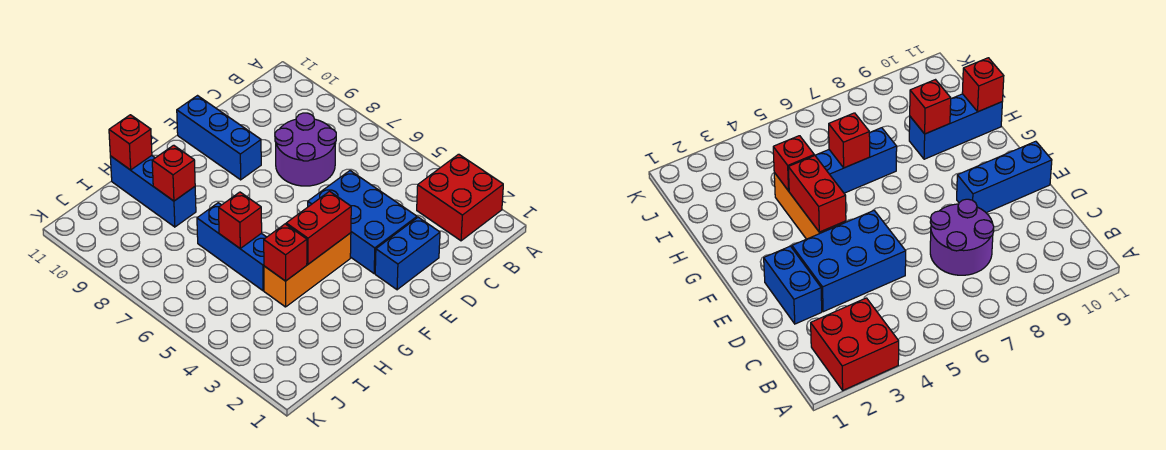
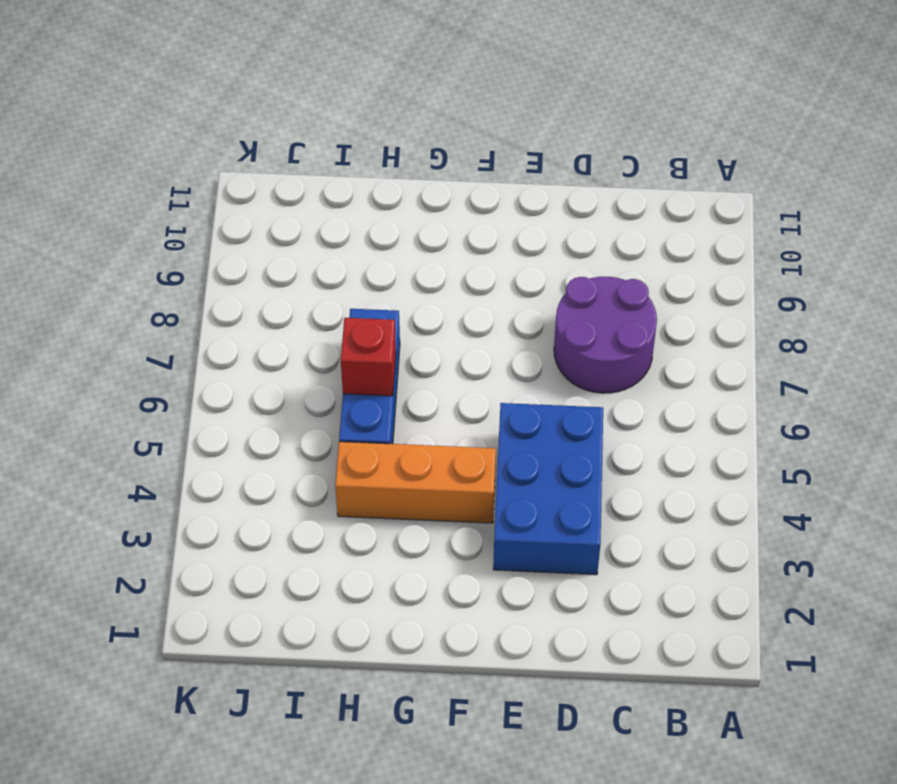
none -> red 2x2 brick [417,154,503,241]
none -> blue 1x2 brick [375,217,440,290]
none -> blue 1x3 brick [177,96,261,180]

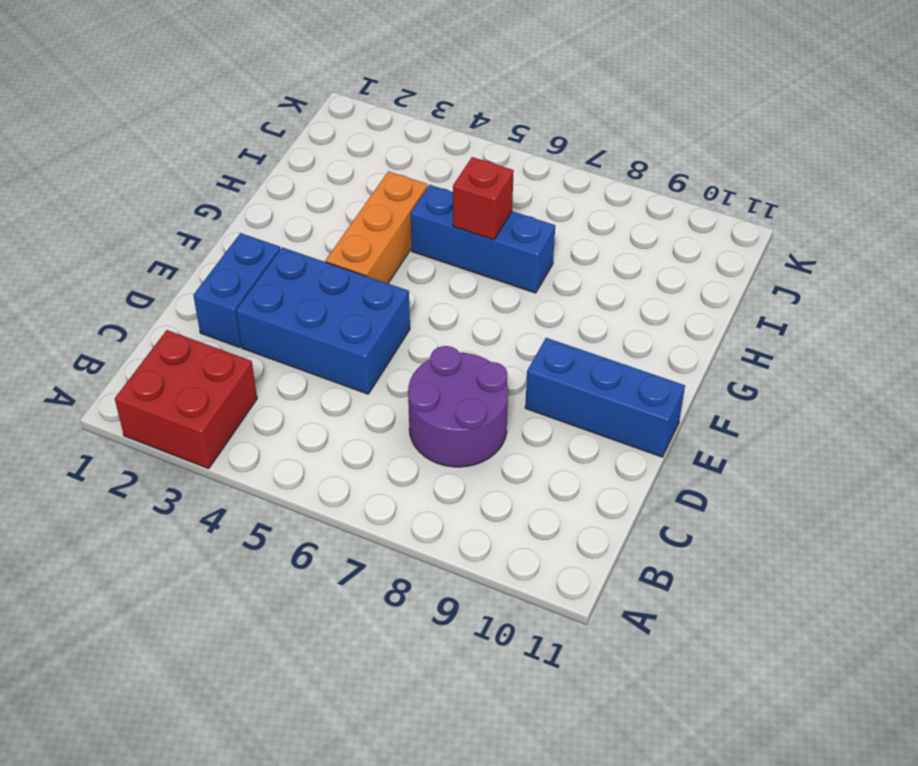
none -> blue 1x3 brick [110,156,196,227]
none -> red 1x2 brick [286,191,351,264]
none -> red 1x1 brick [264,224,307,281]

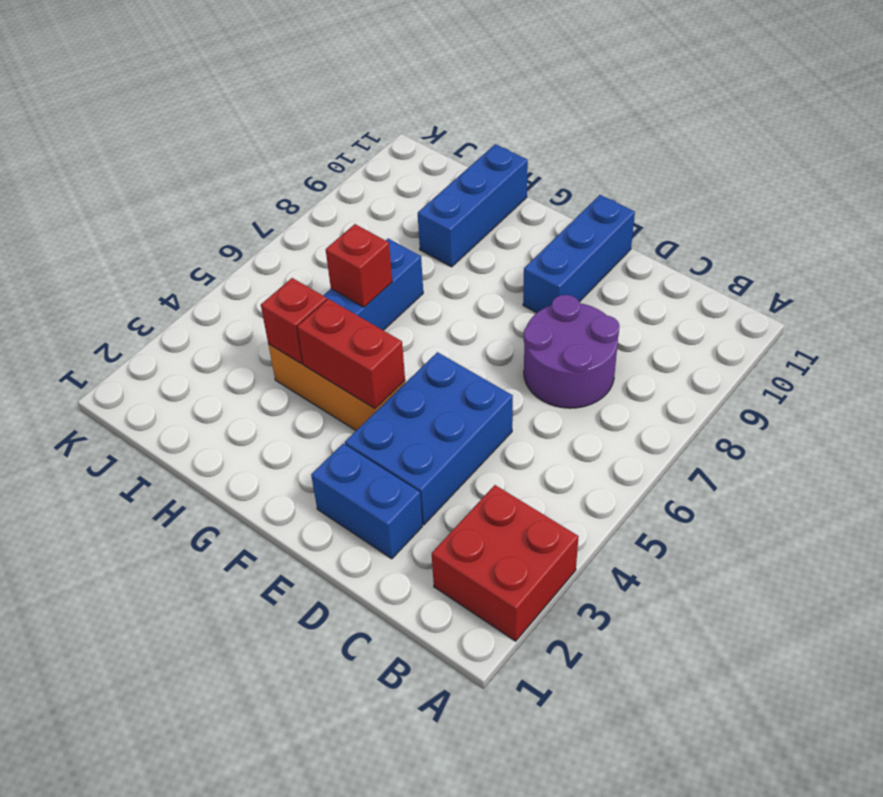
none -> red 1x1 brick [152,145,195,201]
none -> red 1x1 brick [109,115,152,170]

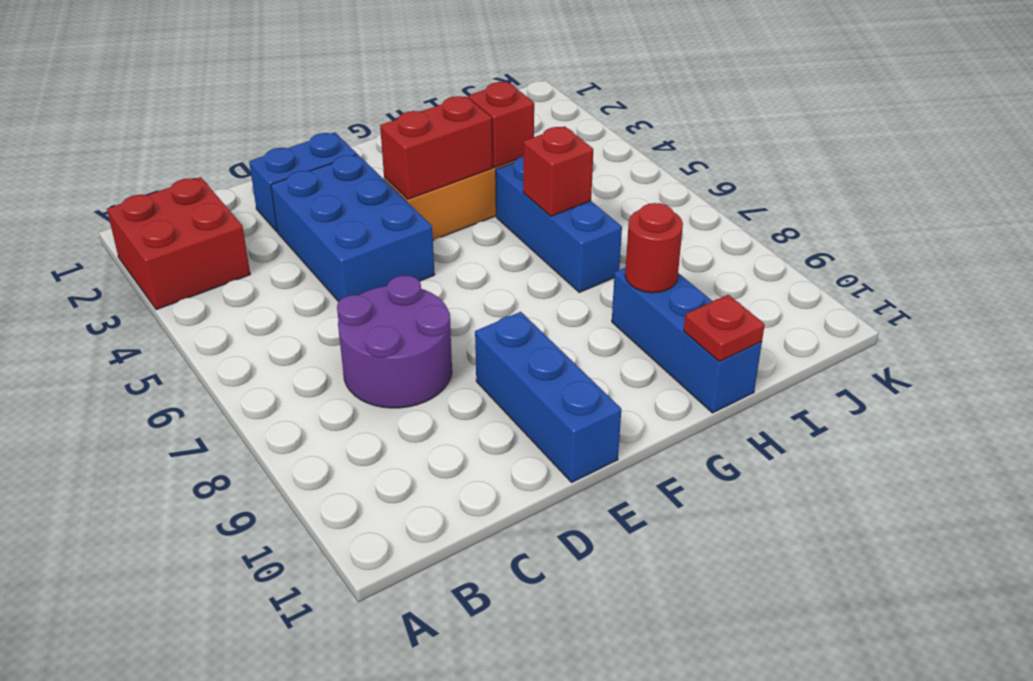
red 1x1 round brick [625,203,683,293] -> red 1x1 brick [152,145,195,201]
red 1x1 plate [684,295,765,362] -> red 1x1 brick [109,115,152,170]

